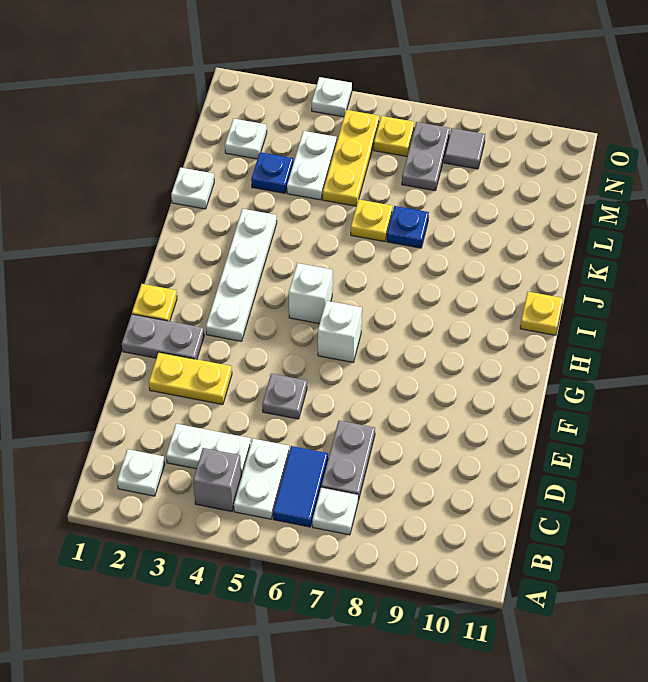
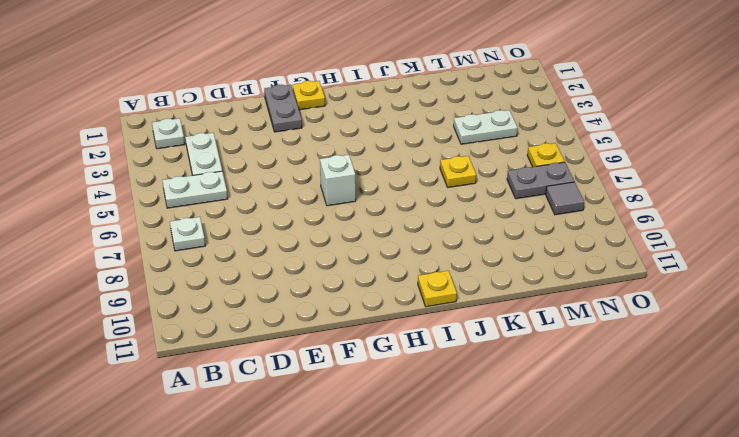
none -> grey 1x1 brick [193,448,241,511]
none -> blue 1x2 tile [273,446,328,527]
none -> grey 1x2 plate [321,421,375,500]

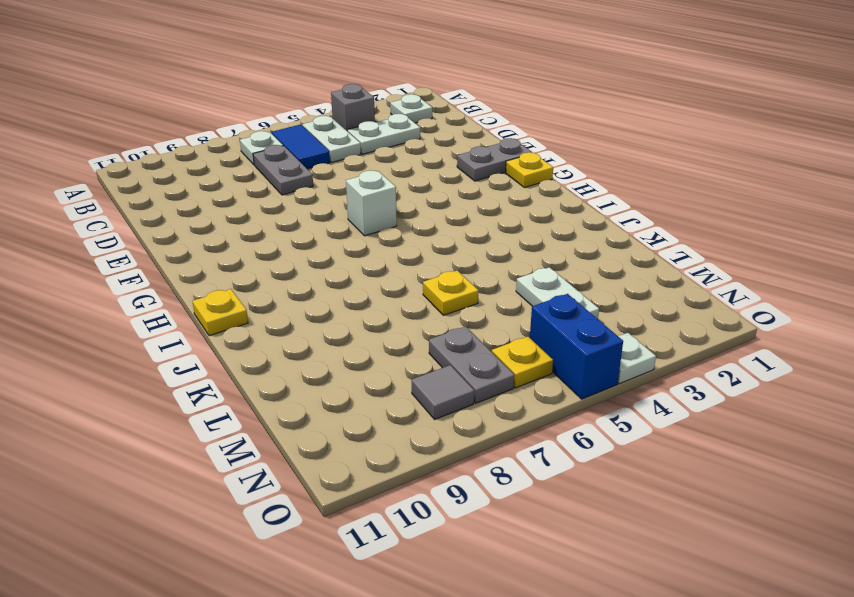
blue 1x2 brick [530,294,623,399] -> yellow 1x3 plate [323,110,379,206]
none -> yellow 1x2 plate [149,352,232,405]
none -> grey 1x1 plate [262,374,307,419]
none -> white 1x4 plate [206,209,277,341]

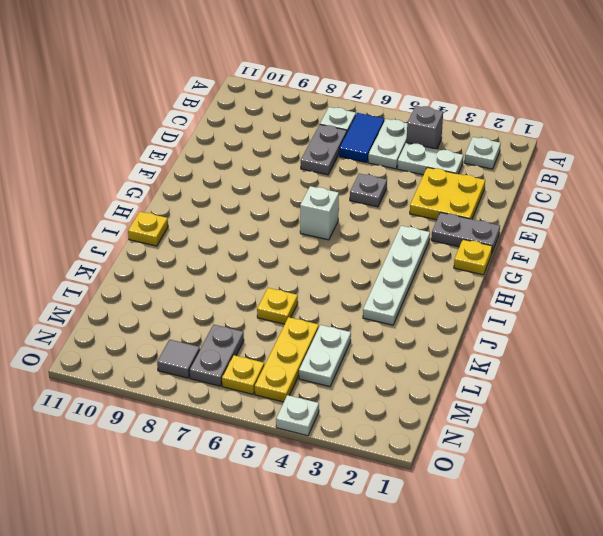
yellow 2x2 plate [410,167,485,220] -> yellow 1x2 plate [149,352,232,405]
none -> white 1x1 brick [289,263,333,324]
none -> white 1x1 plate [171,168,214,209]
none -> blue 1x1 plate [387,206,429,248]

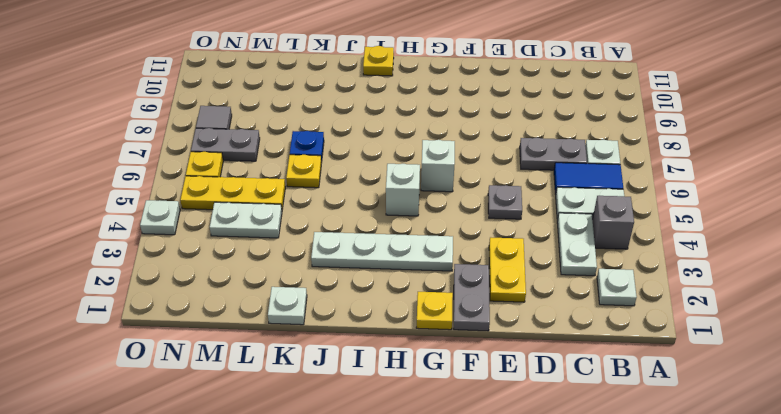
none -> blue 1x1 plate [251,152,293,193]
none -> white 1x1 plate [225,119,267,159]

